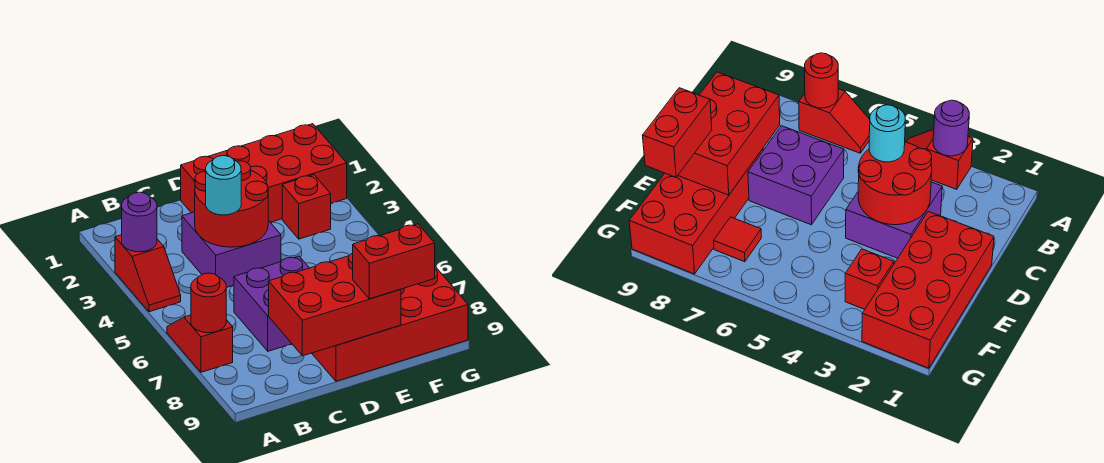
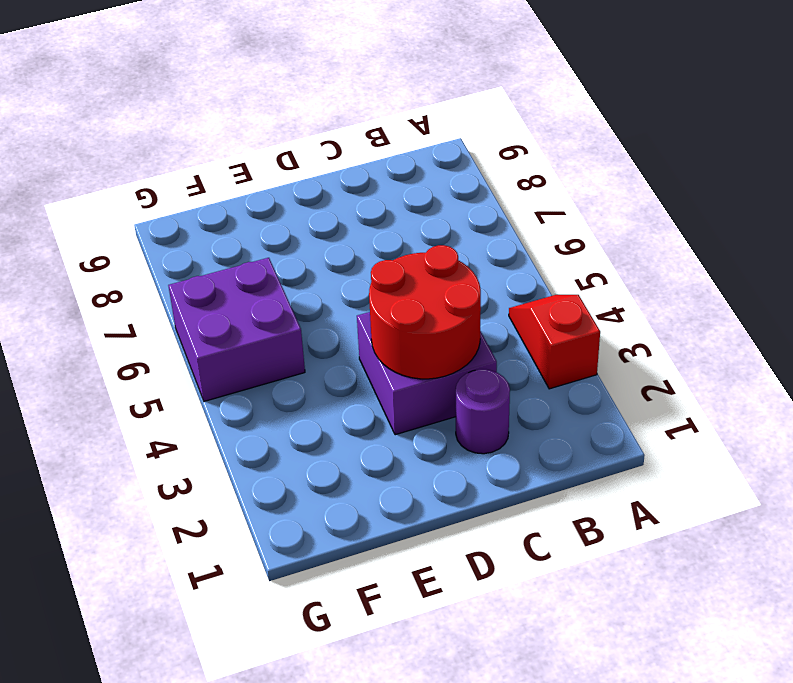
purple 1x1 round brick [456,369,510,454] -> purple 1x1 round brick moved to [122,192,157,252]
purple 2x2 brick [168,258,305,401] -> purple 2x2 brick moved to [234,256,309,351]
none -> red 1x2 slope [167,315,233,372]
none -> red 2x4 brick [181,124,347,223]
none -> red 2x4 brick [312,267,468,381]

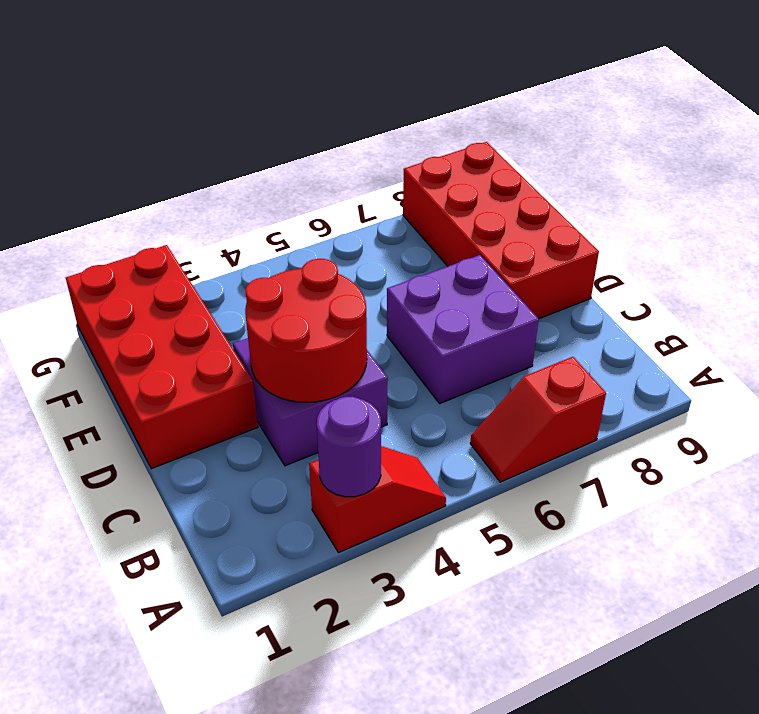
none -> red 1x1 brick [282,175,331,239]
none -> red 1x1 tile [714,217,761,262]
none -> red 1x1 round brick [191,273,226,333]

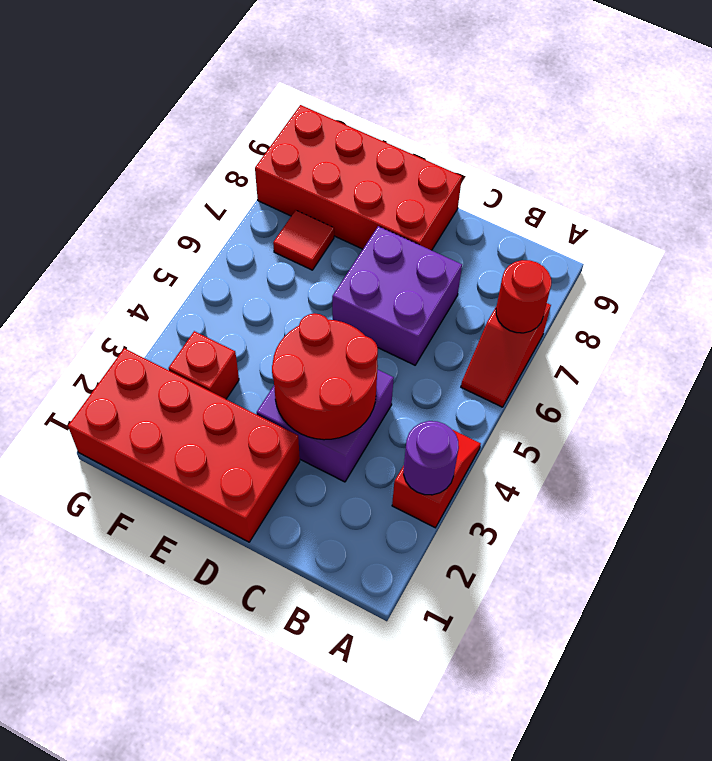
none -> red 2x3 brick [269,253,401,356]
none -> cyan 1x1 round brick [206,156,241,215]
none -> red 1x2 brick [353,224,435,299]

